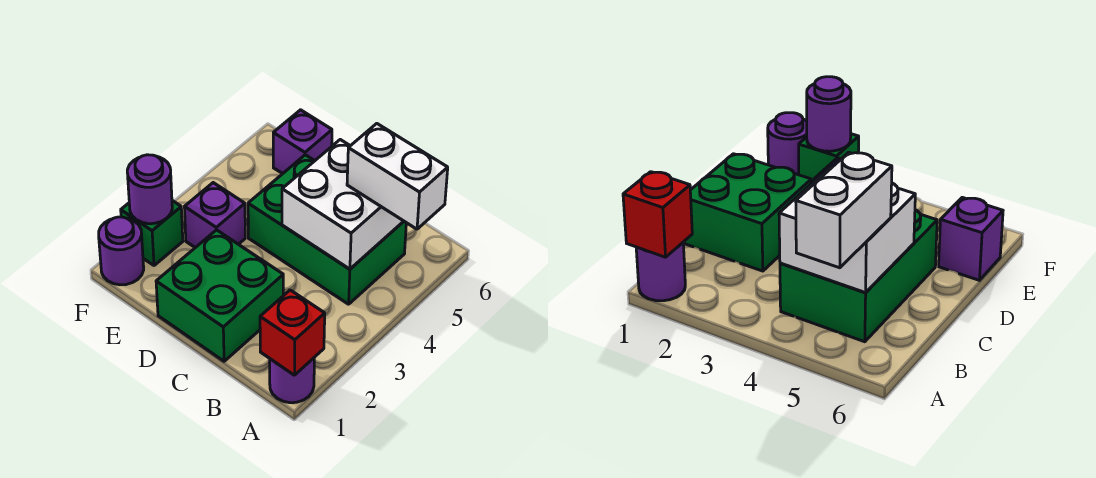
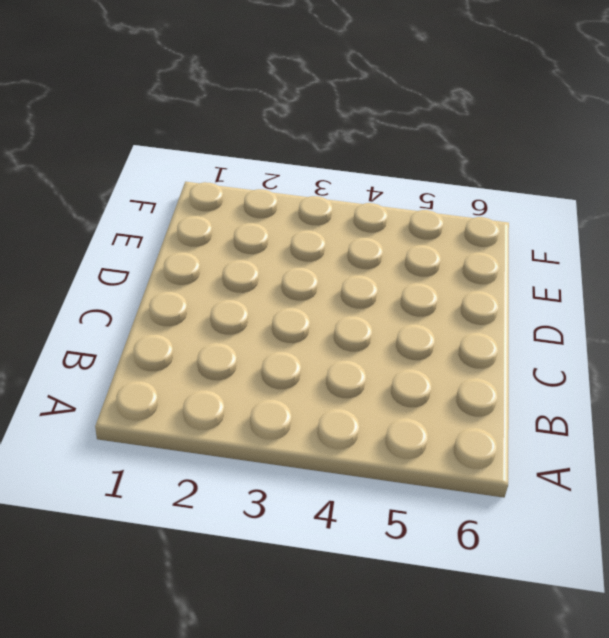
none -> purple 1x1 round brick [270,358,314,403]
none -> green 2x3 brick [248,155,406,304]

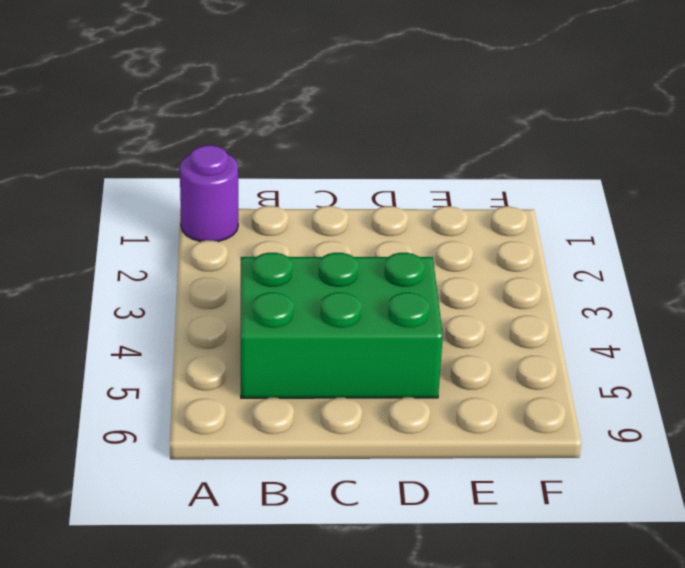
none -> green 2x2 brick [156,230,283,361]
none -> purple 1x1 brick [184,183,245,248]

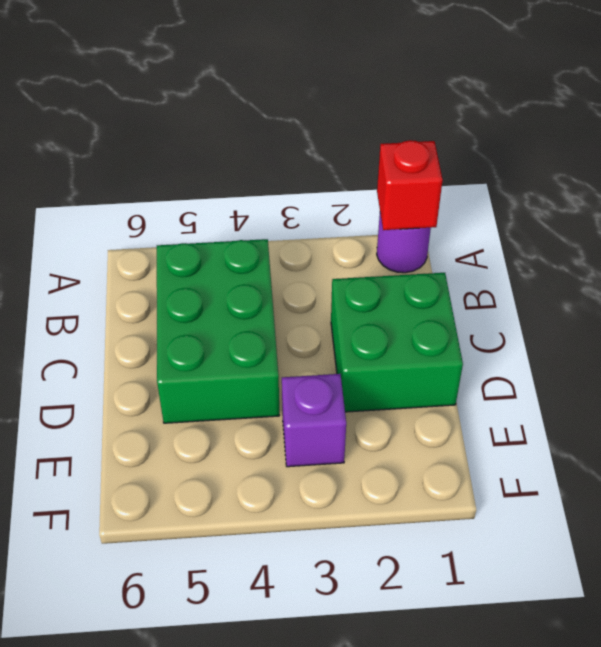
none -> purple 1x1 brick [273,110,332,174]
none -> purple 1x1 round brick [99,217,144,285]

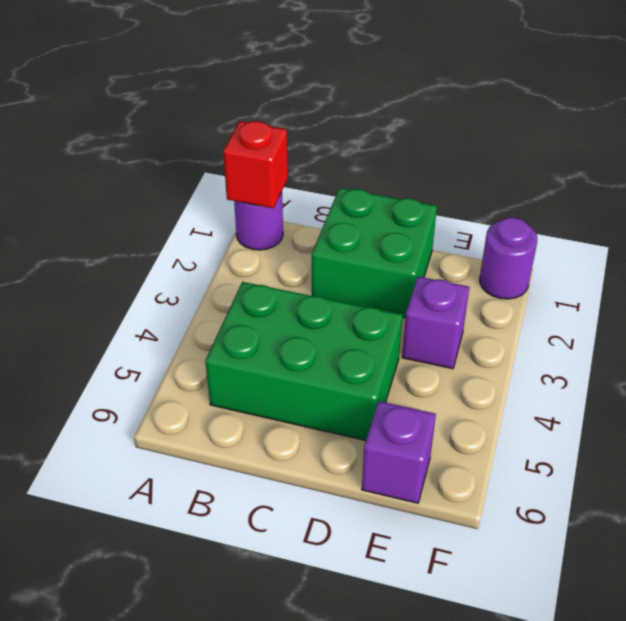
none -> green 1x1 brick [121,201,183,265]
none -> white 2x2 brick [282,140,403,269]

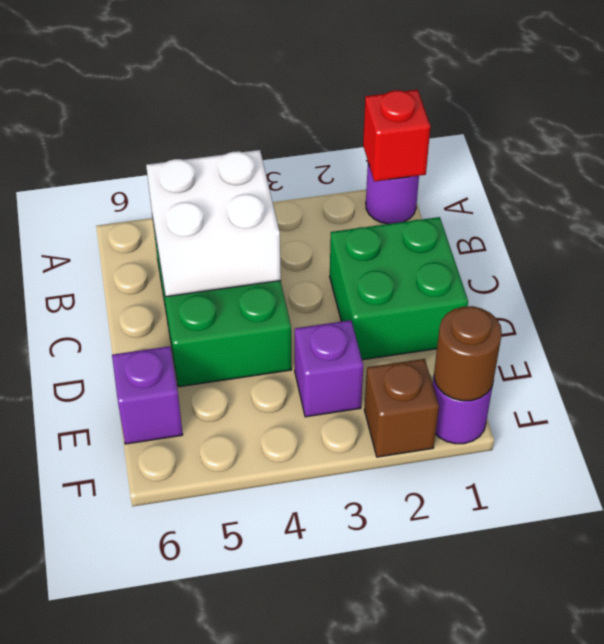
brown 1x1 round brick [434,306,502,401] -> none
brown 1x1 brick [364,359,439,457] -> green 1x1 brick [121,201,183,265]
none -> purple 1x1 round brick [127,155,172,224]
none -> white 1x2 brick [347,124,448,229]

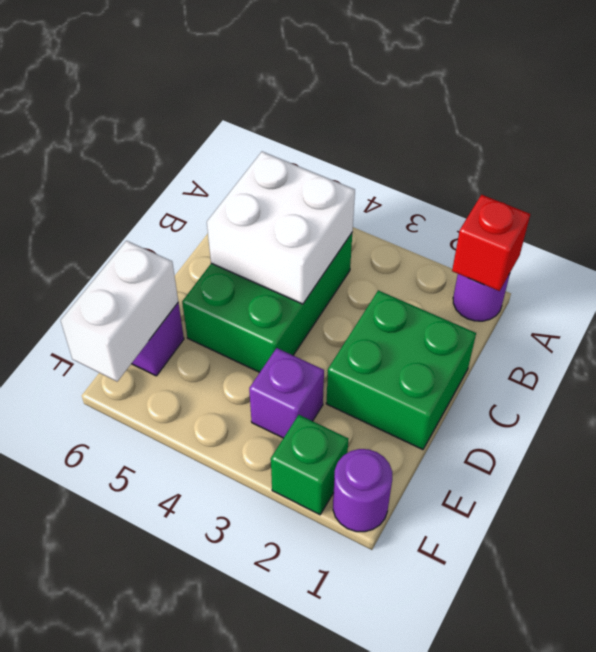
white 1x2 brick [61,241,178,381] -> white 1x2 brick moved to [347,124,448,229]
none -> purple 1x1 round brick [127,155,172,224]

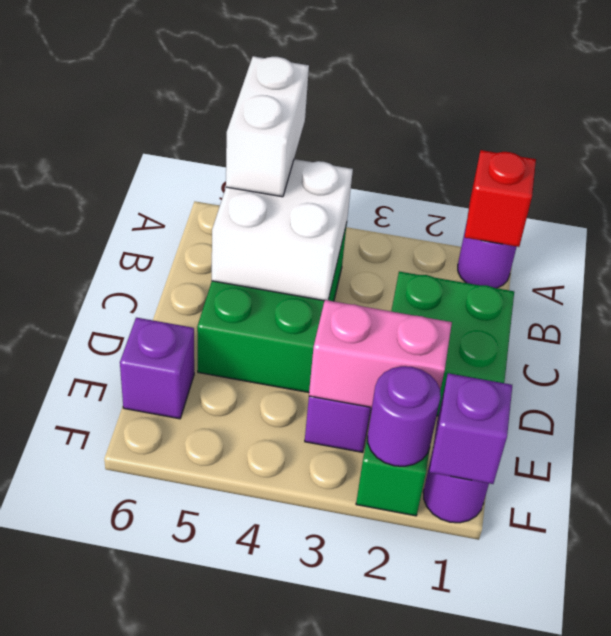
pink 1x2 brick [309,300,452,408] -> none
purple 1x1 brick [430,373,512,484] -> none

